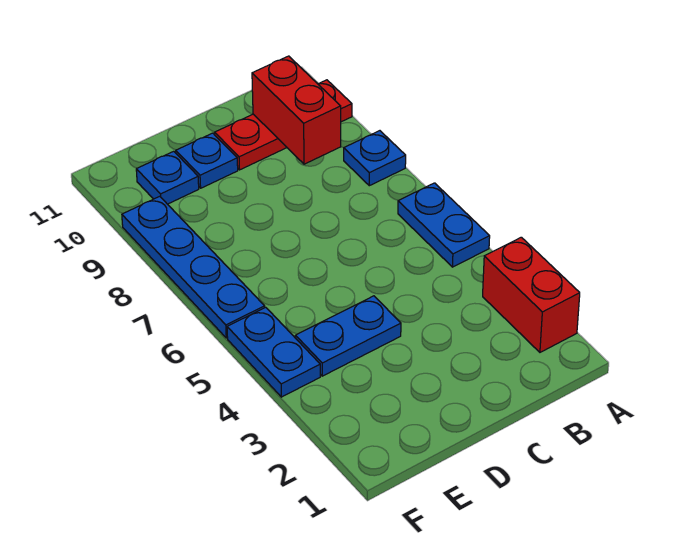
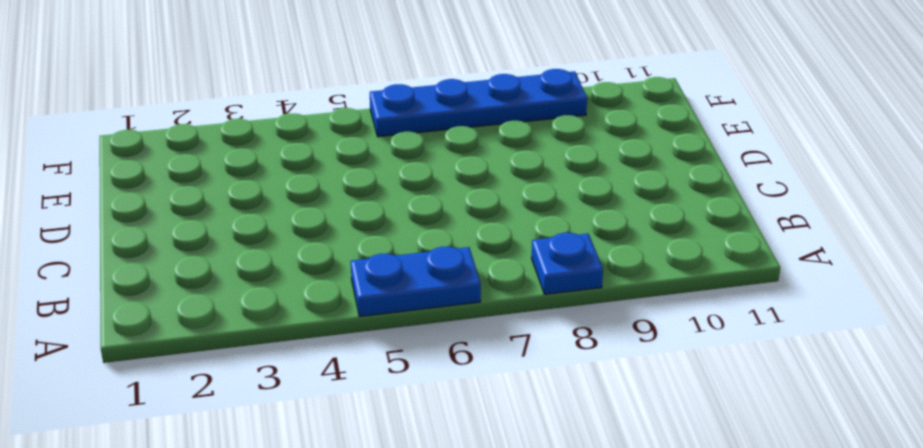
none -> red 1x2 brick [483,237,580,352]
none -> red 1x3 plate [215,80,352,170]

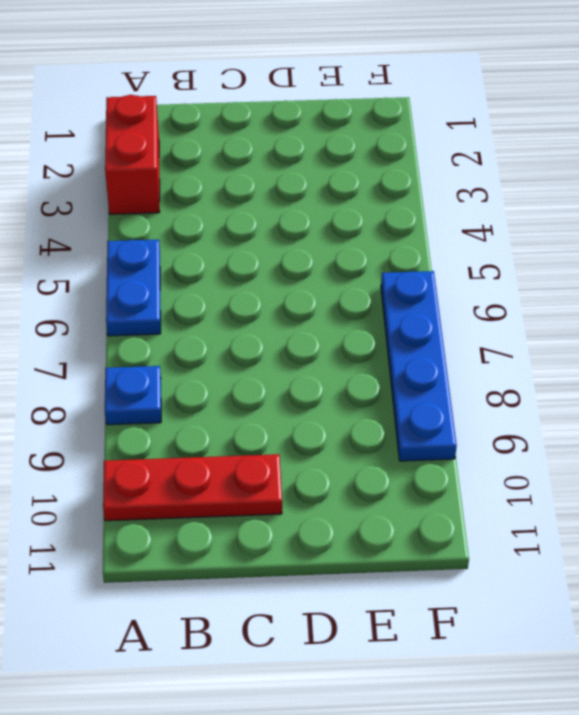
none -> blue 1x2 plate [296,296,401,376]
none -> blue 1x1 plate [176,133,238,188]

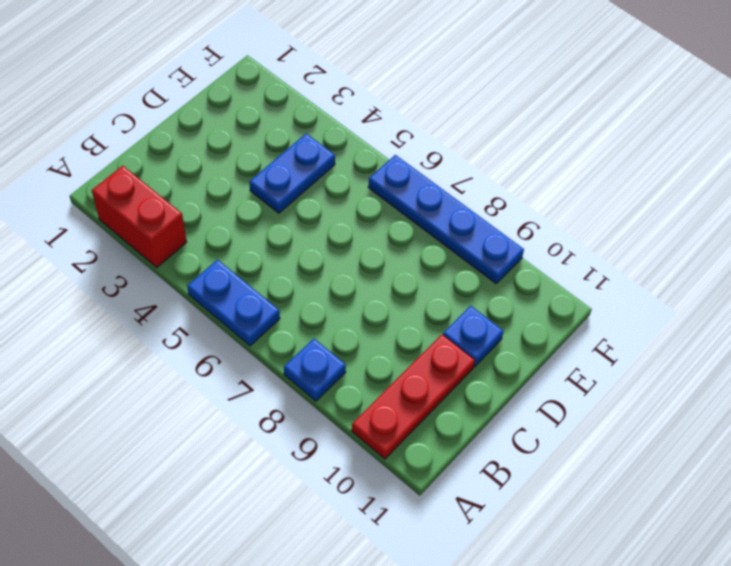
none -> blue 1x1 plate [136,151,199,204]
none -> blue 1x2 plate [227,307,320,397]

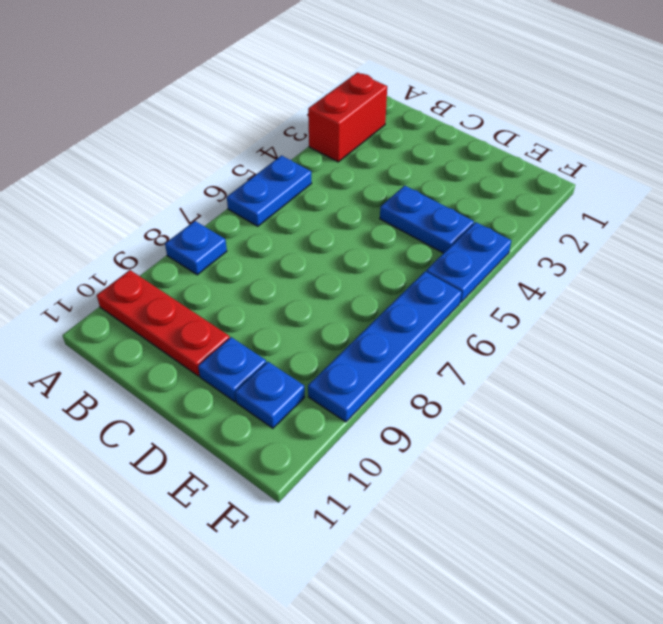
none -> red 1x2 brick [252,56,341,164]

